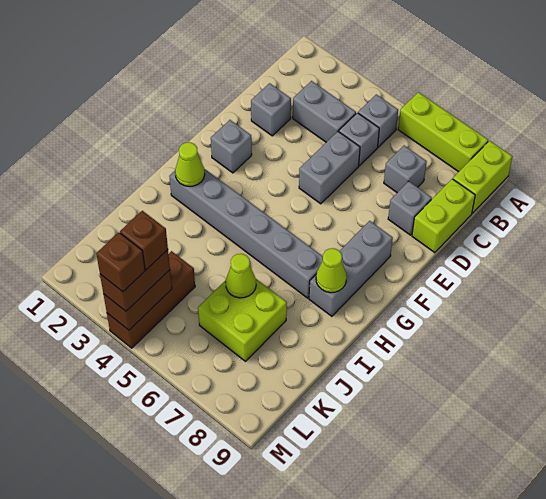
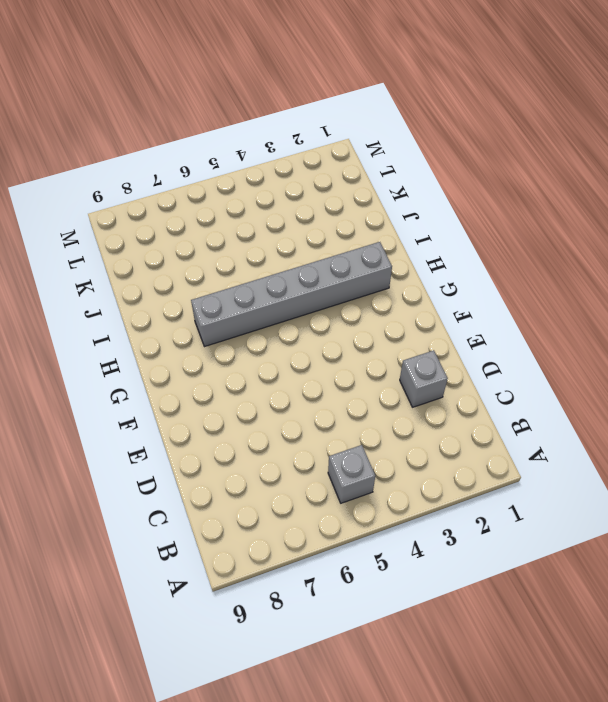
none -> lime 1x3 brick [398,92,488,172]
none -> lime 1x2 brick [453,141,513,213]
none -> grey 1x2 brick [293,81,356,142]

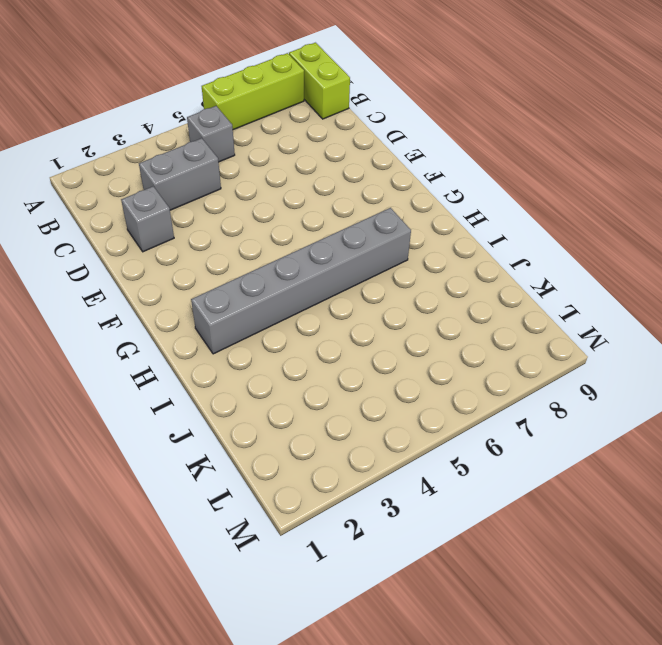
none -> grey 1x1 brick [339,113,379,166]
none -> grey 1x1 brick [384,146,427,193]
none -> lime 1x2 brick [412,179,475,253]

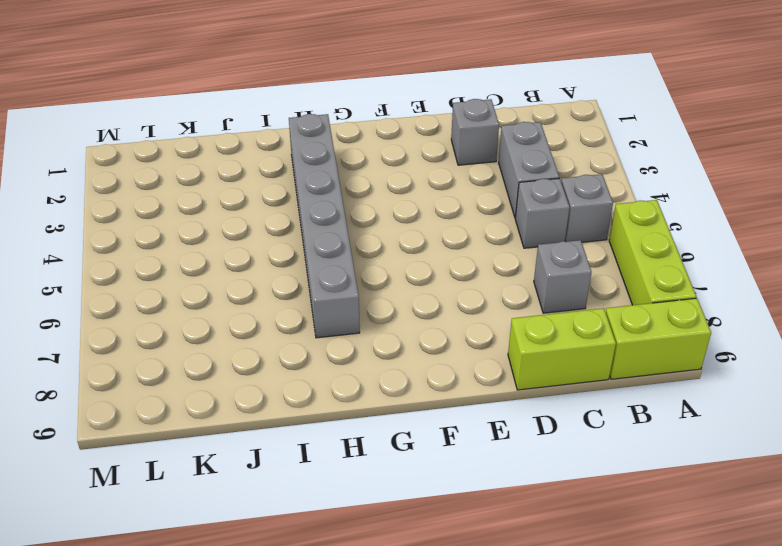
none -> grey 1x2 brick [299,132,360,204]
none -> grey 1x1 brick [388,181,432,235]
none -> grey 1x1 brick [211,120,252,173]

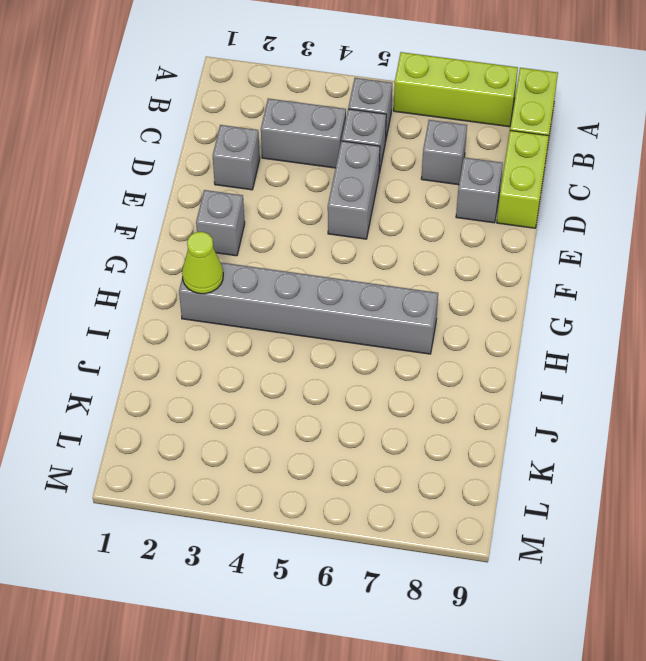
none -> grey 1x3 brick [309,221,393,316]
none -> lime 2x2 brick [198,279,287,361]
none -> brown 1x3 brick [107,251,195,348]

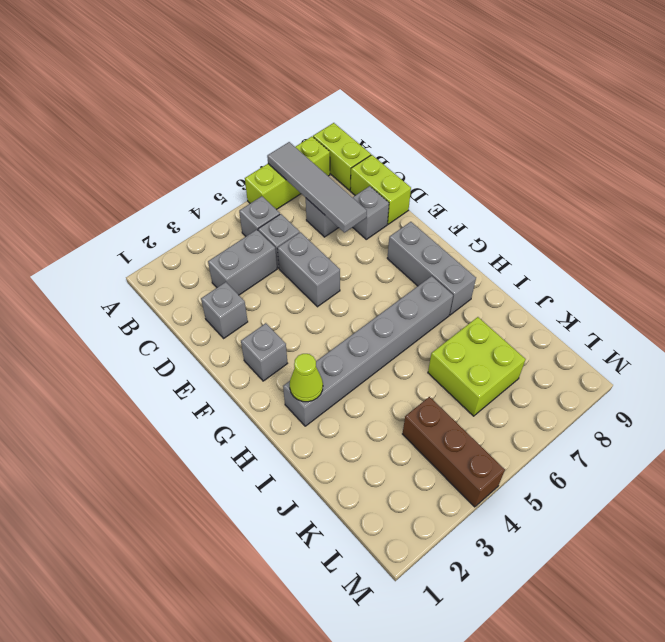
grey 1x4 tile [267,142,367,233] -> none
none -> lime 1x1 cone [316,248,347,293]
none -> lime 1x1 cone [226,254,256,298]
none -> brown 1x2 brick [103,270,172,330]

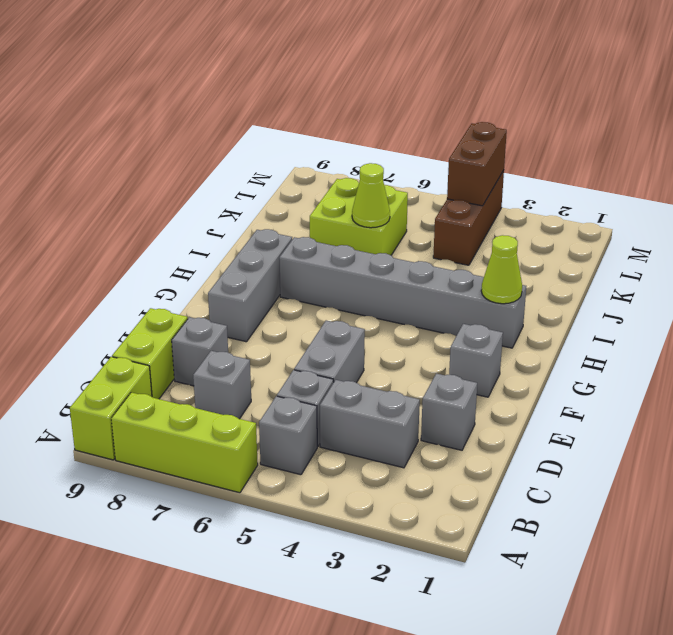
none -> lime 1x1 cone [316,248,347,293]
none -> brown 1x2 brick [100,250,170,311]
none -> brown 1x1 brick [120,211,168,270]

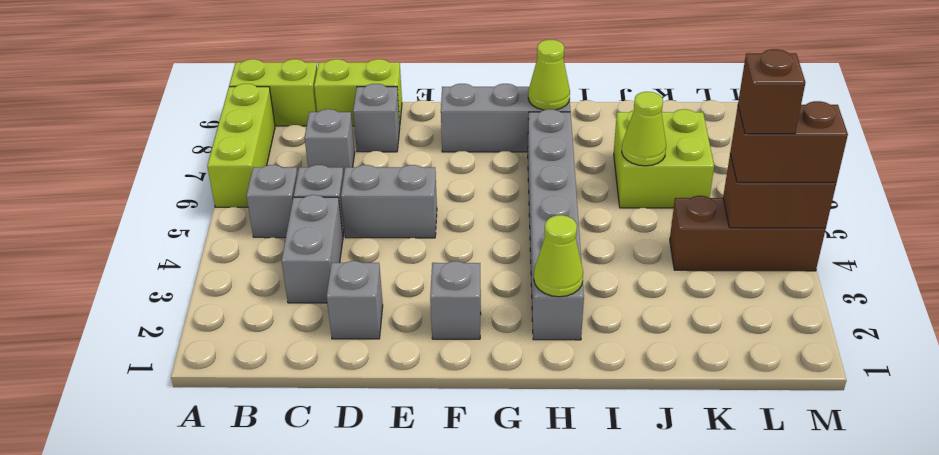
none -> brown 1x1 brick [96,233,145,292]

